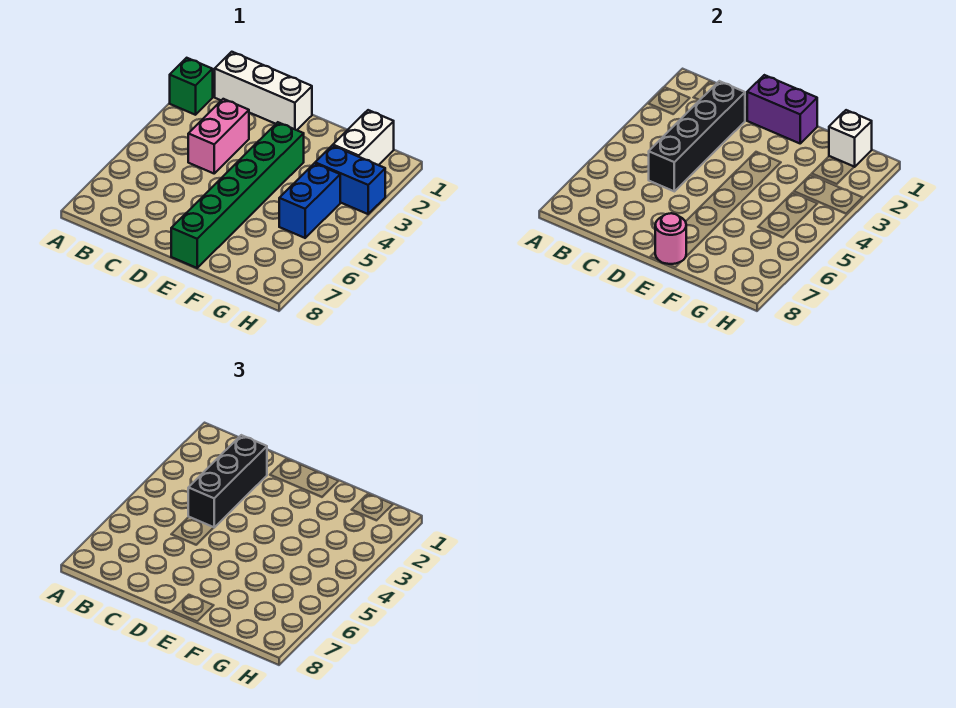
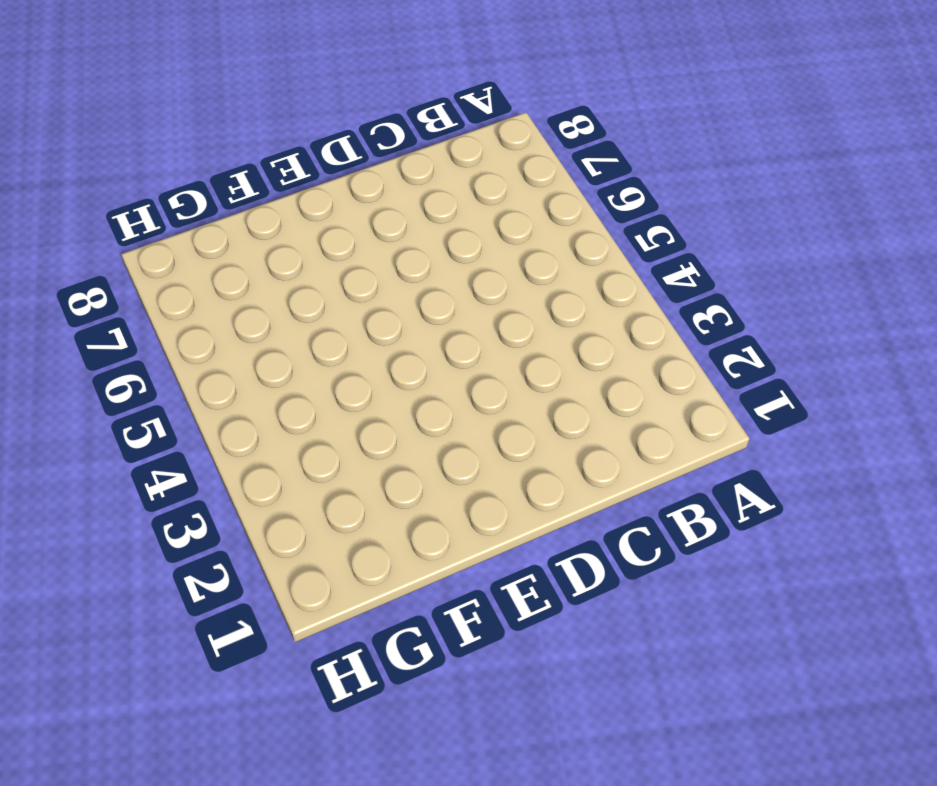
none -> green 1x1 brick [170,58,213,115]
none -> white 1x3 brick [215,52,312,130]
none -> pink 1x2 brick [188,99,249,173]

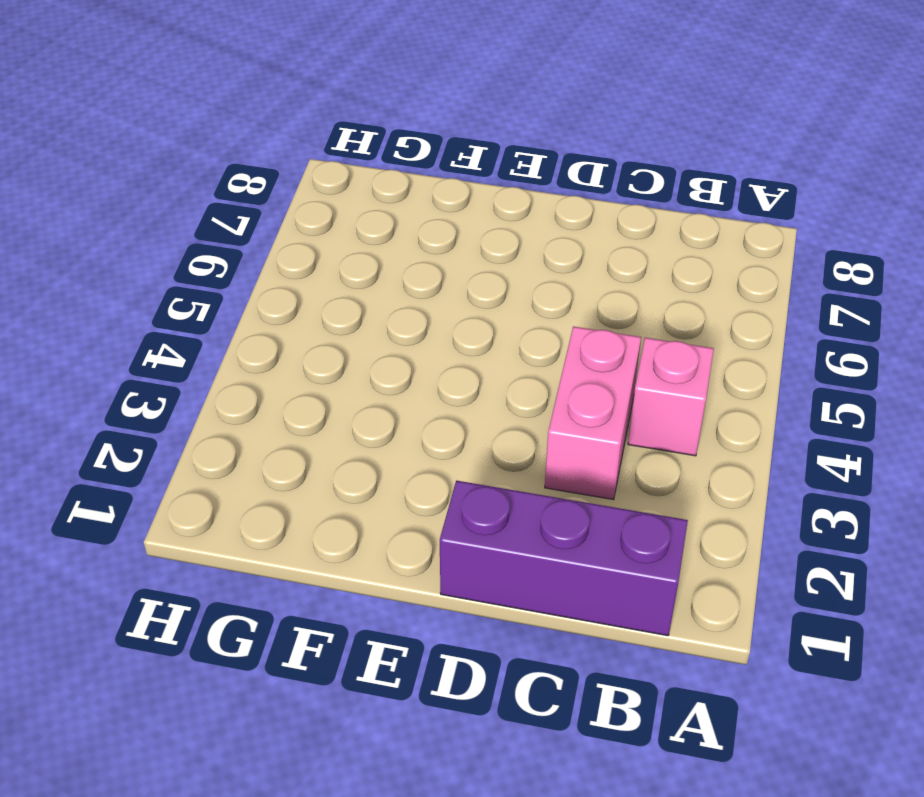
purple 1x3 brick [440,481,688,636] -> white 1x3 brick [215,52,312,130]
pink 1x1 brick [628,338,714,456] -> none
none -> green 1x1 brick [170,58,213,115]
none -> green 1x6 brick [171,122,304,268]
none -> white 1x2 brick [333,110,394,165]

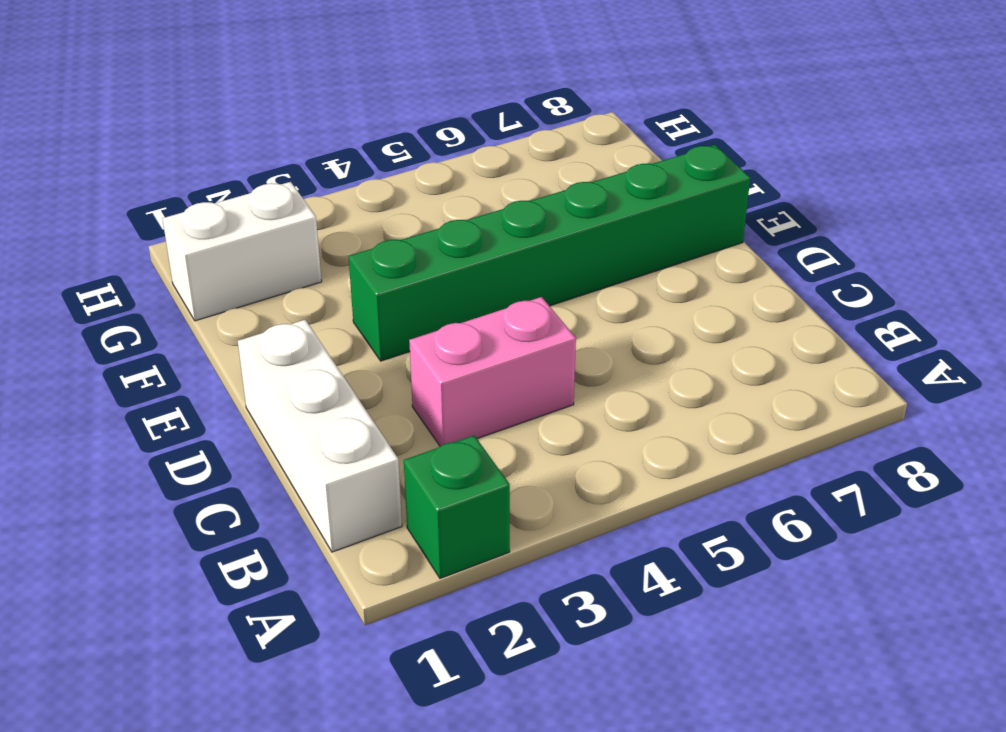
none -> blue 1x2 brick [315,146,385,214]
none -> blue 1x2 brick [279,163,340,238]
none -> black 1x4 brick [649,81,745,191]

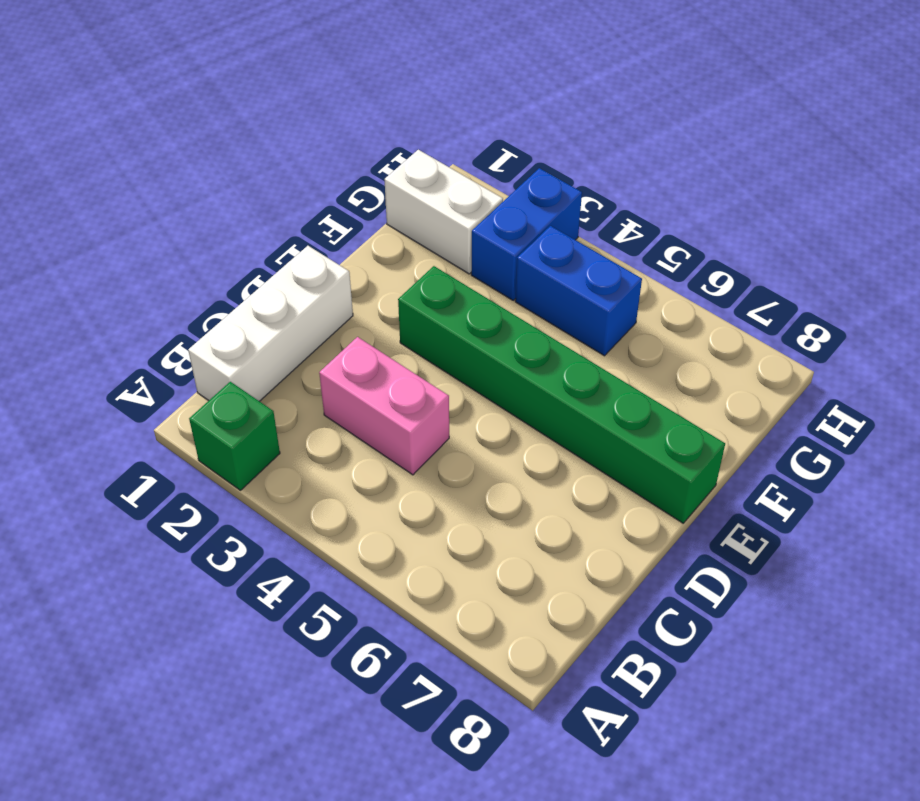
none -> black 1x4 brick [649,81,745,191]
none -> purple 1x2 brick [747,75,817,143]
none -> pink 1x1 round brick [655,213,686,264]

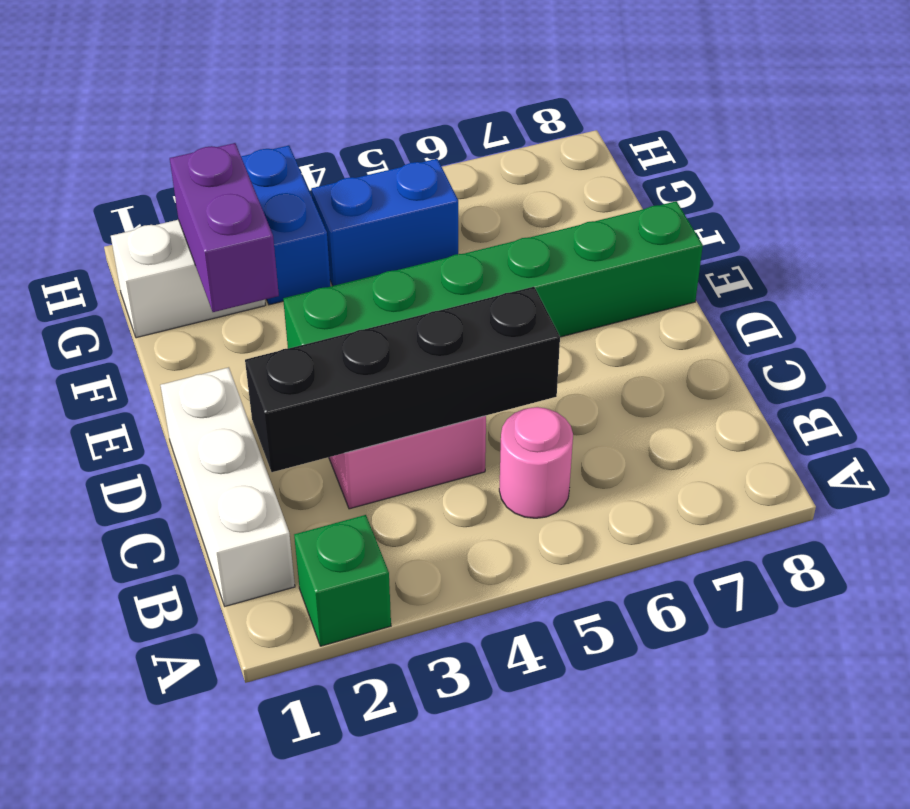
pink 1x1 round brick [499,407,573,518] -> pink 1x1 round brick moved to [655,213,686,264]
purple 1x2 brick [170,143,279,312] -> purple 1x2 brick moved to [747,75,817,143]
none -> white 1x1 brick [829,110,872,167]
none -> black 1x3 brick [188,435,267,527]

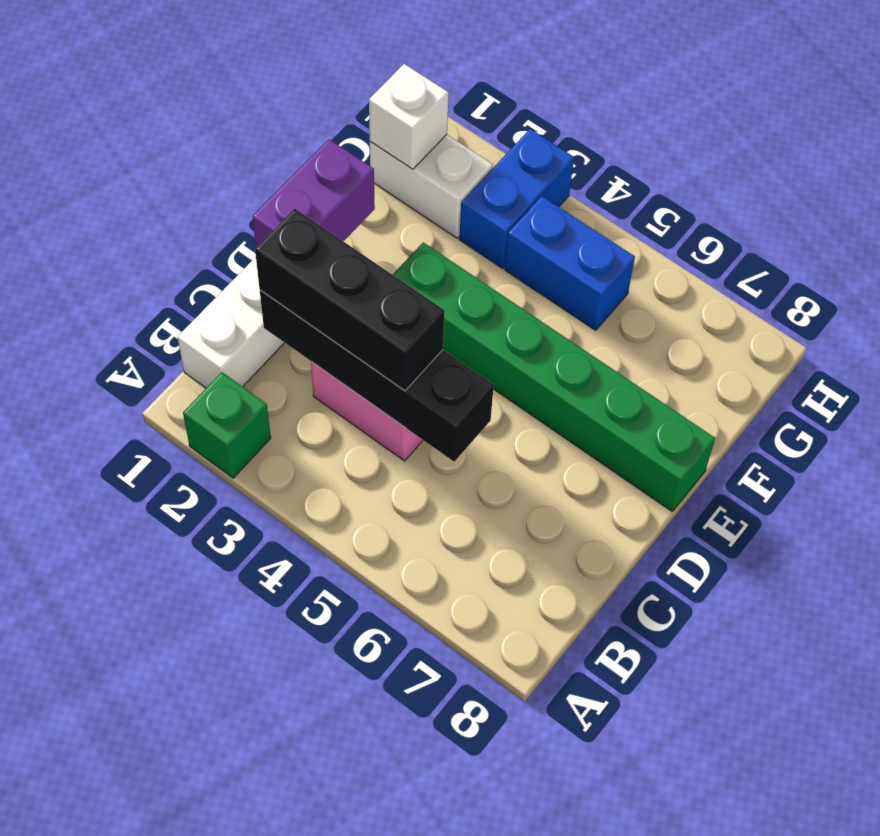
none -> pink 1x1 round brick [655,213,686,264]

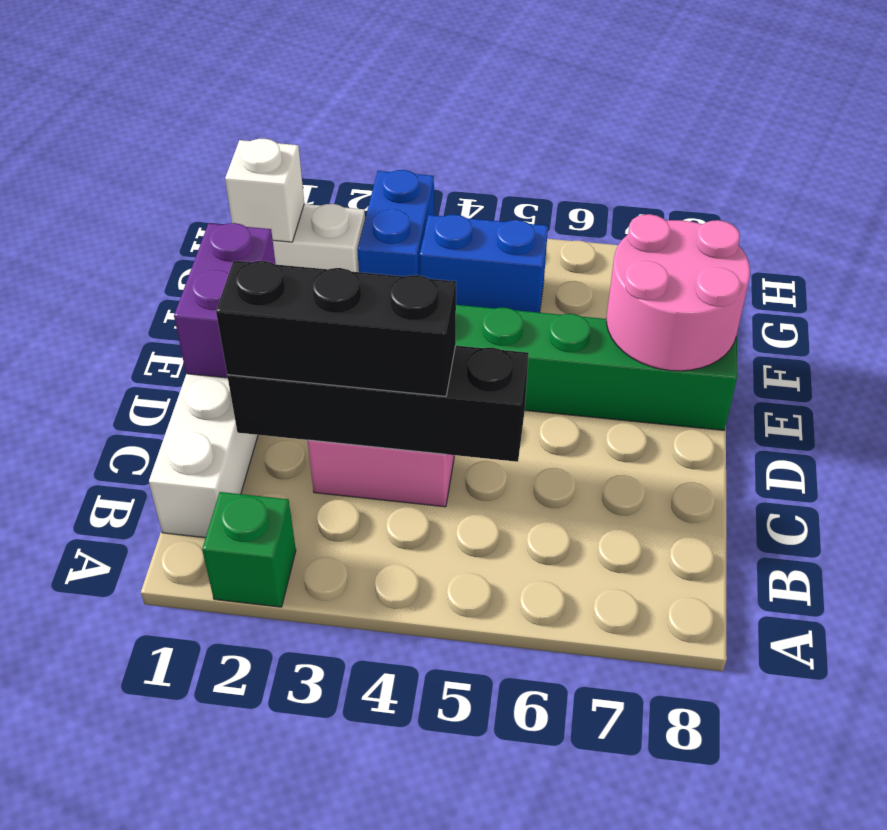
pink 2x2 round brick [606,214,750,371] -> pink 1x1 round brick [655,213,686,264]

